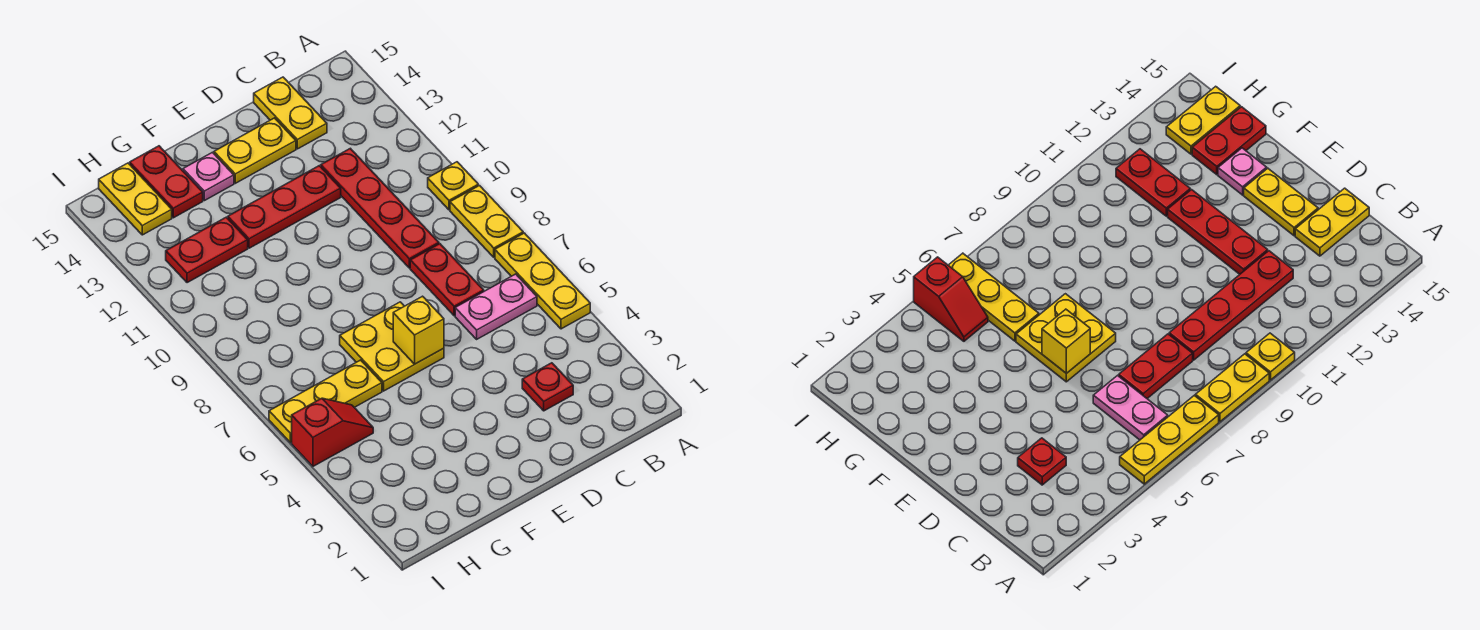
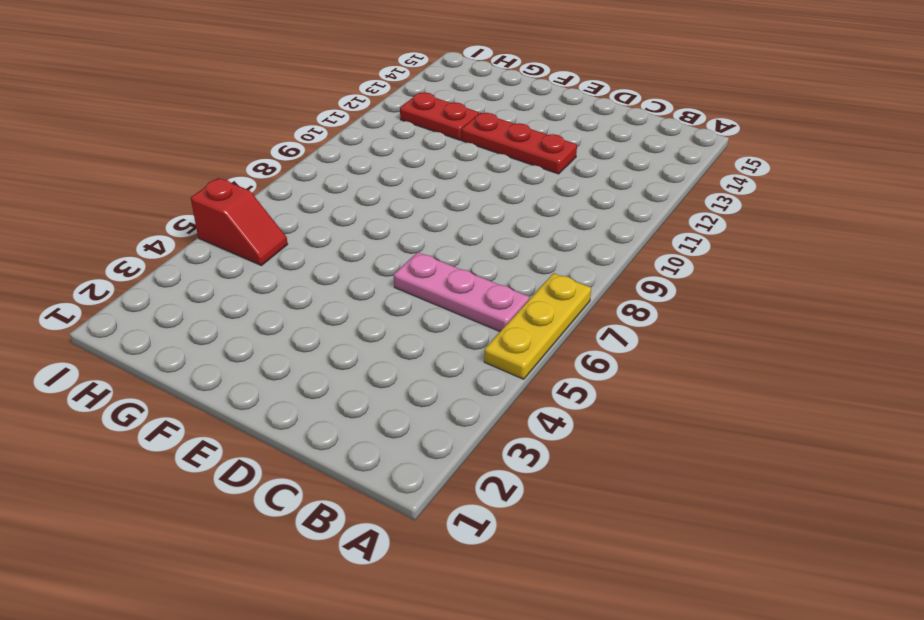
pink 1x3 plate [394,252,529,331] -> pink 1x2 plate [455,274,537,339]
none -> yellow 1x2 plate [450,186,523,257]
none -> yellow 1x1 plate [428,162,478,210]
none -> red 1x1 plate [522,363,573,411]

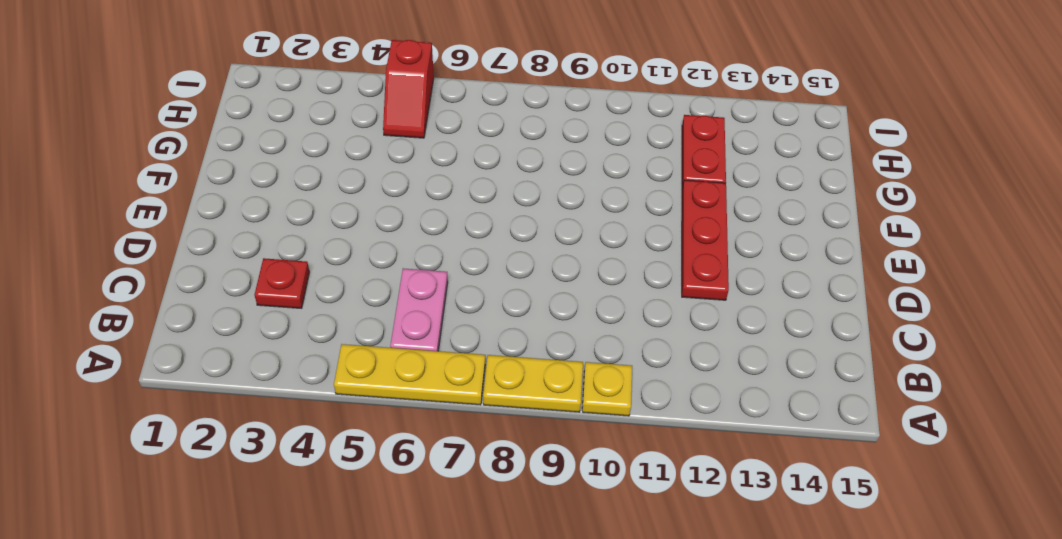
none -> red 1x2 plate [410,244,484,316]
none -> red 1x4 plate [321,148,439,268]
none -> yellow 1x2 plate [254,77,327,149]

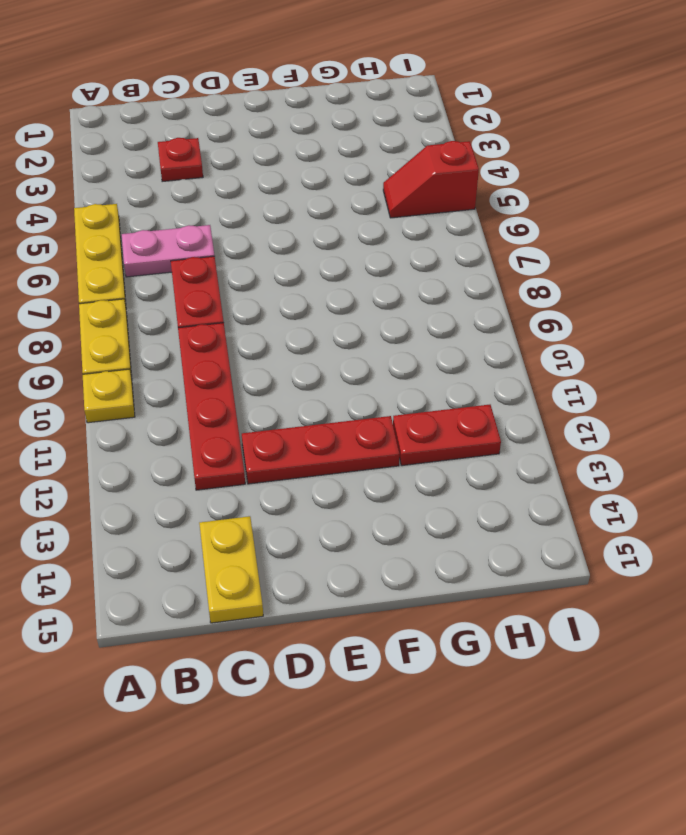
none -> yellow 1x2 plate [214,118,296,183]
none -> yellow 2x2 plate [340,302,444,391]
none -> pink 1x1 plate [183,152,234,201]

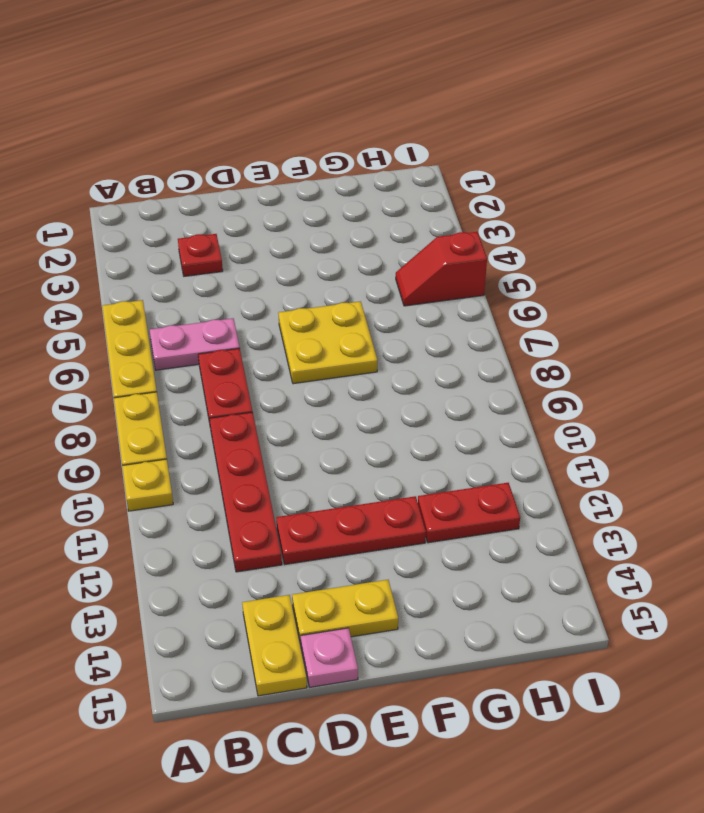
pink 1x1 plate [301,628,358,687] -> pink 1x1 plate moved to [183,152,234,201]
none -> yellow 1x3 plate [269,360,382,443]
none -> red 1x2 plate [130,146,203,218]
none -> yellow 1x2 plate [99,163,172,235]

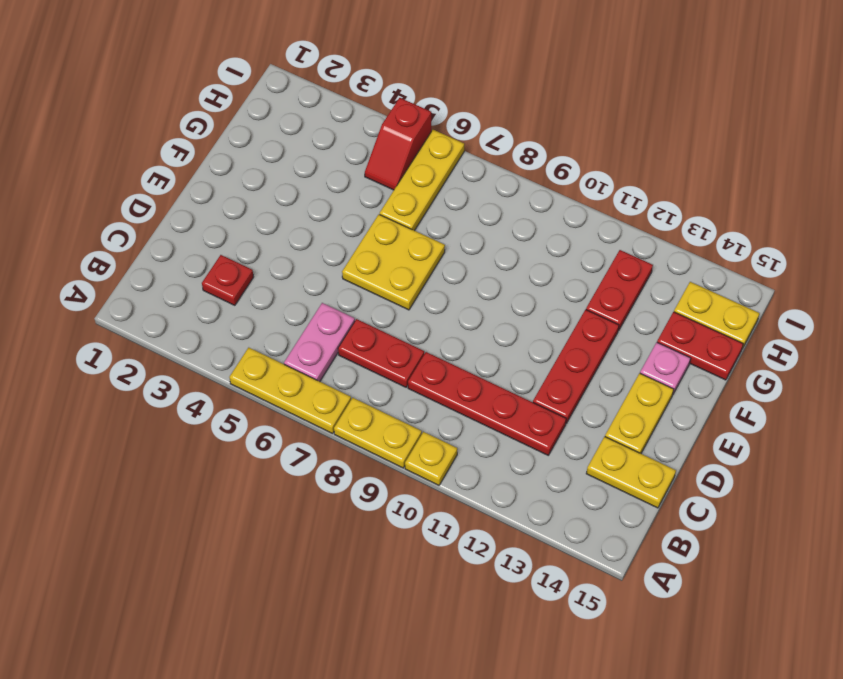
none -> yellow 1x1 brick [393,296,444,364]

